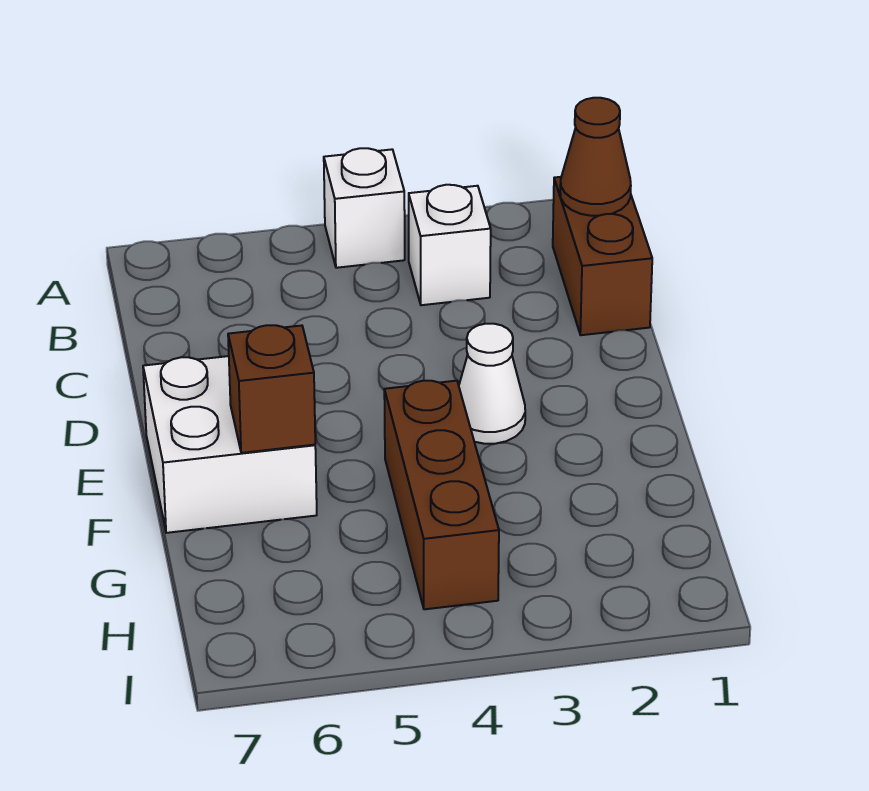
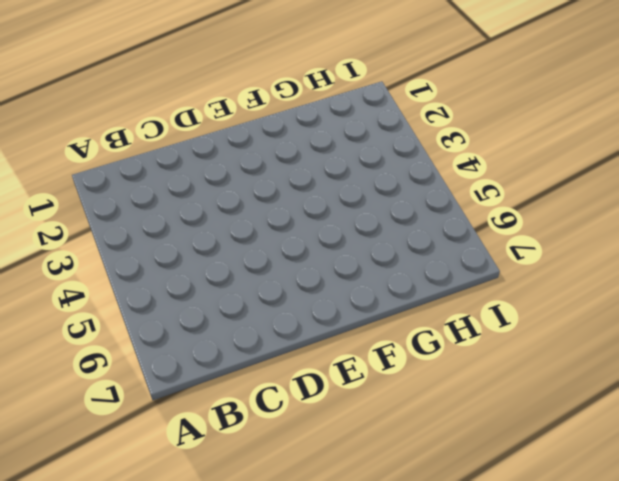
none -> white 1x1 brick [324,148,405,268]
none -> brown 1x2 brick [553,177,652,335]

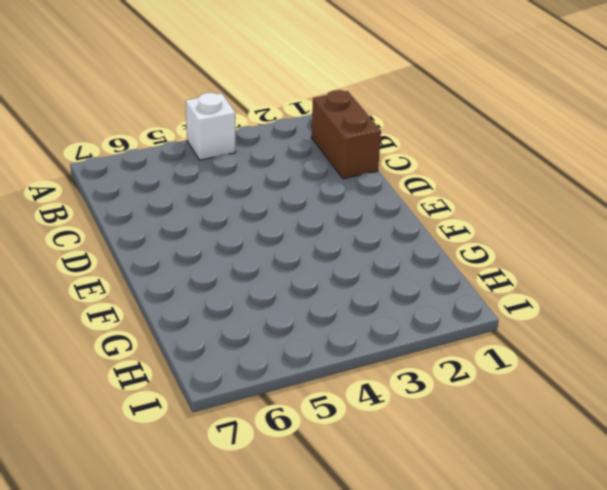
none -> white 1x1 brick [409,185,491,305]
none -> white 1x1 cone [459,324,525,444]

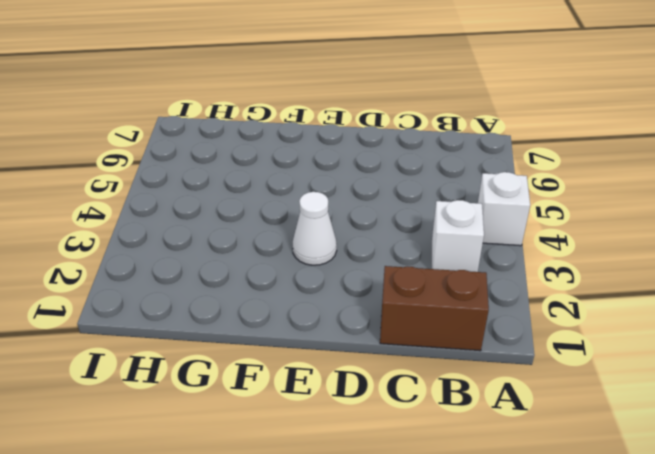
none -> white 2x2 brick [143,356,317,533]
none -> brown 1x3 brick [384,381,499,609]

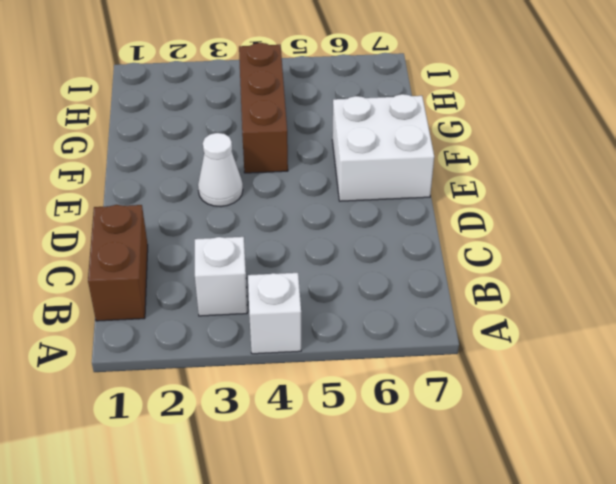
none -> brown 1x1 cone [560,98,631,216]
none -> brown 1x1 brick [228,325,315,453]

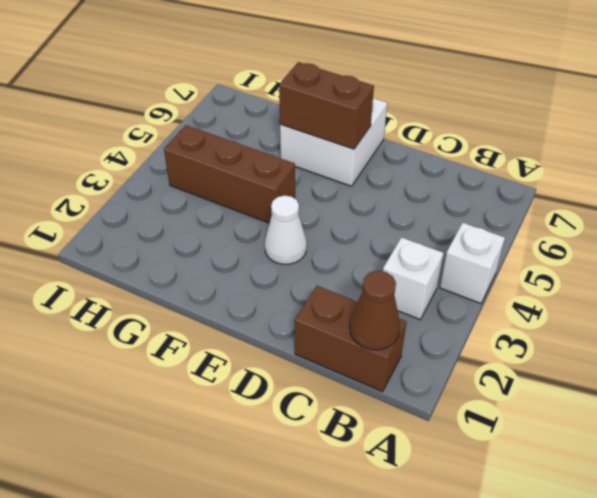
brown 1x2 brick [279,62,374,149] -> brown 1x1 brick [228,325,315,453]

